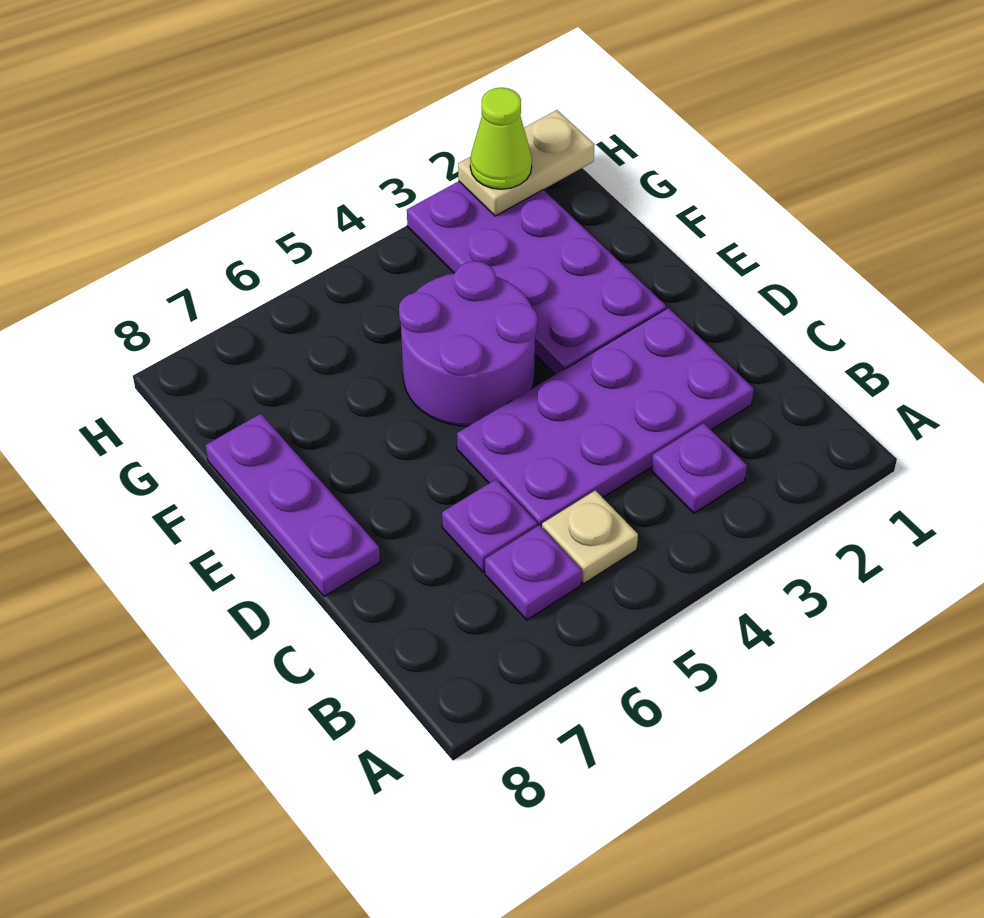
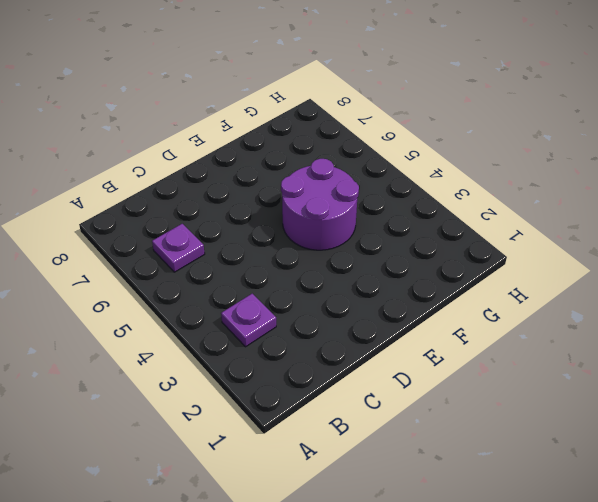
none -> tan 1x1 plate [542,490,638,584]
none -> purple 2x4 plate [457,308,754,527]

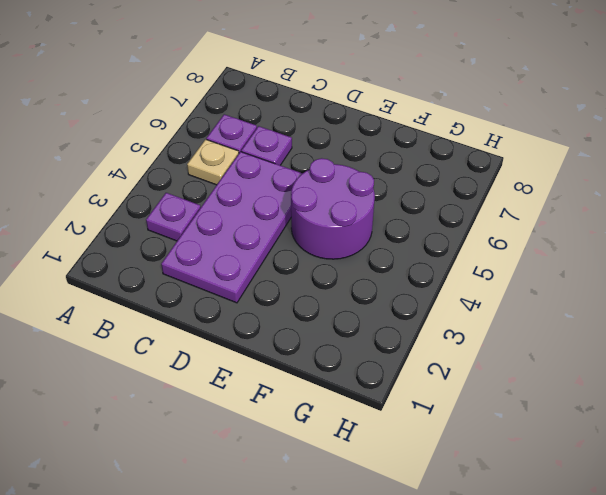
none -> purple 1x3 plate [206,414,380,597]
none -> purple 2x4 plate [407,181,666,375]

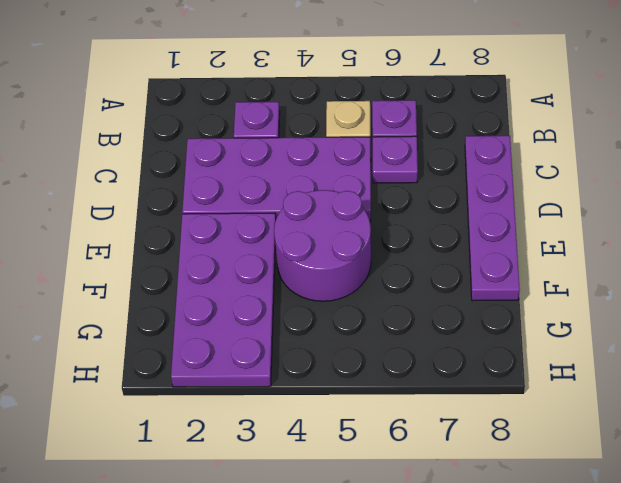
purple 1x4 plate [465,136,520,301] -> purple 1x3 plate [206,414,380,597]
none -> tan 1x2 plate [458,110,595,216]
none -> lime 1x1 cone [470,88,532,189]

